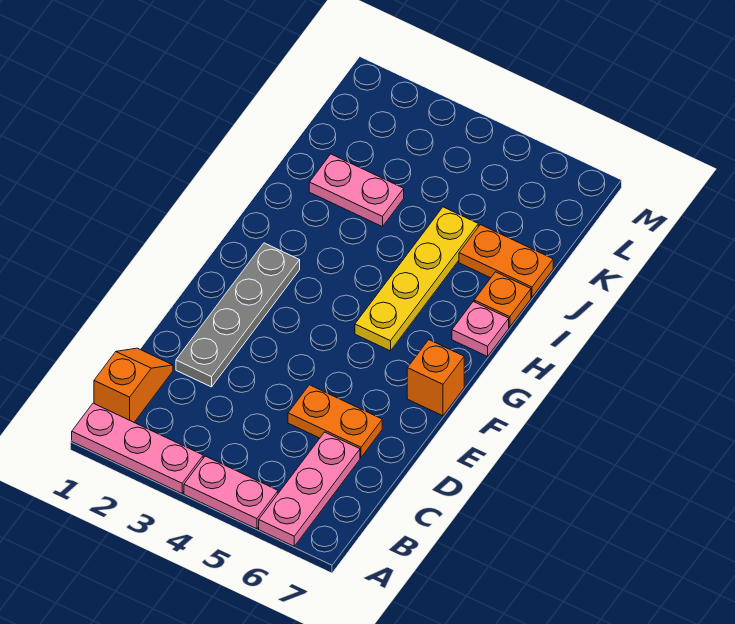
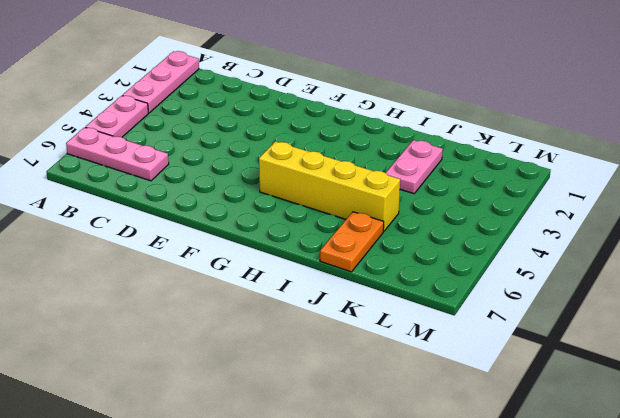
yellow 1x4 brick [259,141,400,231] -> yellow 1x4 plate [355,207,478,351]
none -> orange 1x2 slope [94,348,173,422]
none -> grey 1x4 plate [176,243,300,387]
none -> orange 1x2 plate [288,385,382,457]

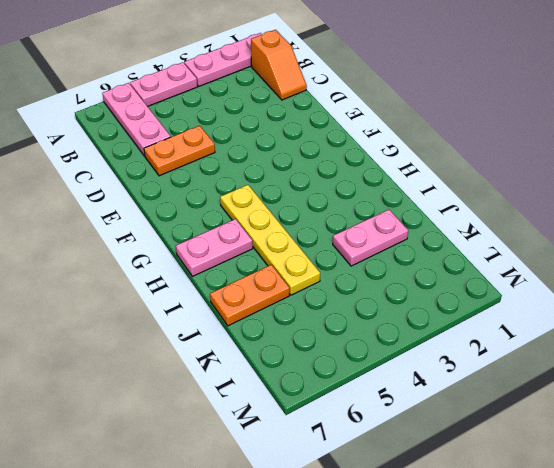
pink 1x2 plate [176,219,253,276] -> pink 1x1 plate [452,302,509,357]
none -> grey 1x4 plate [176,243,300,387]
none -> orange 1x1 brick [407,340,464,416]
none -> orange 1x1 plate [474,272,531,327]

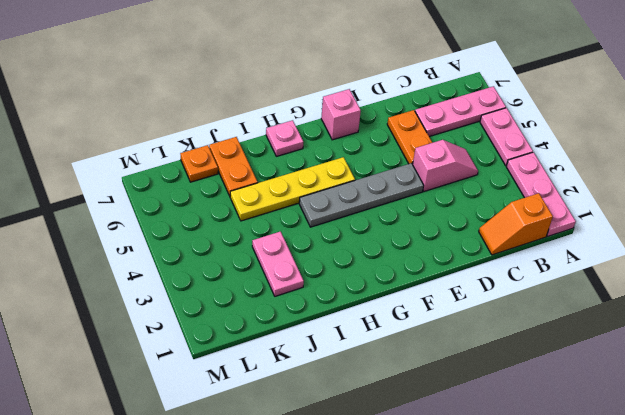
pink 1x2 slope [413,140,478,191] -> none
grey 1x4 plate [299,163,424,227] -> grey 1x4 plate moved to [176,243,300,387]
pink 1x1 brick [321,89,361,140] -> orange 1x1 brick [407,340,464,416]
orange 1x1 plate [180,145,218,182] -> orange 1x1 plate moved to [474,272,531,327]

